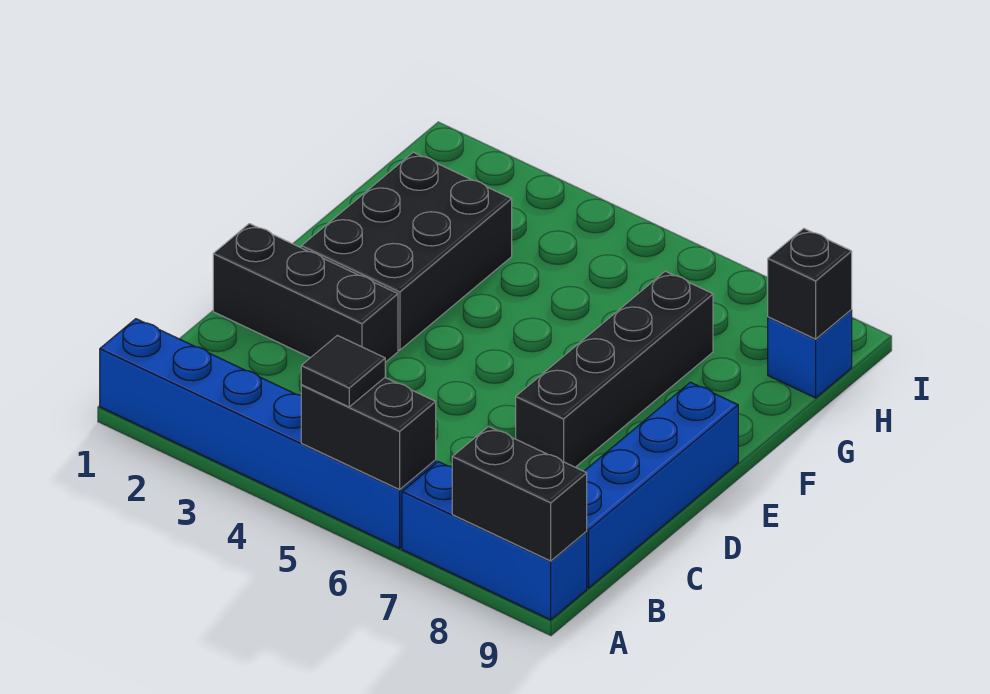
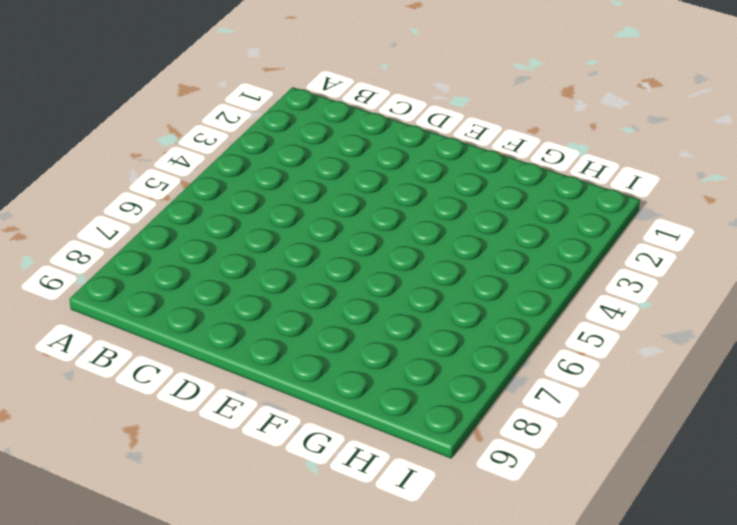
none -> blue 1x6 brick [100,319,436,548]
none -> blue 1x3 brick [402,462,587,620]

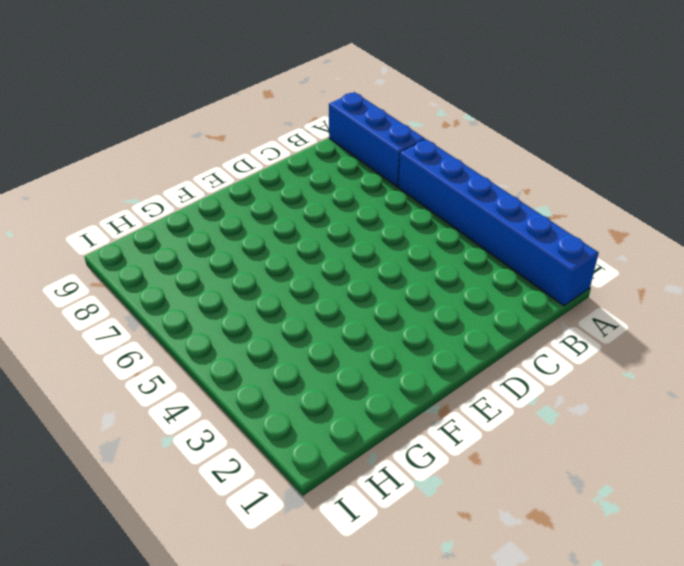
none -> blue 1x4 brick [584,382,738,588]
none -> black 1x3 brick [213,224,398,362]

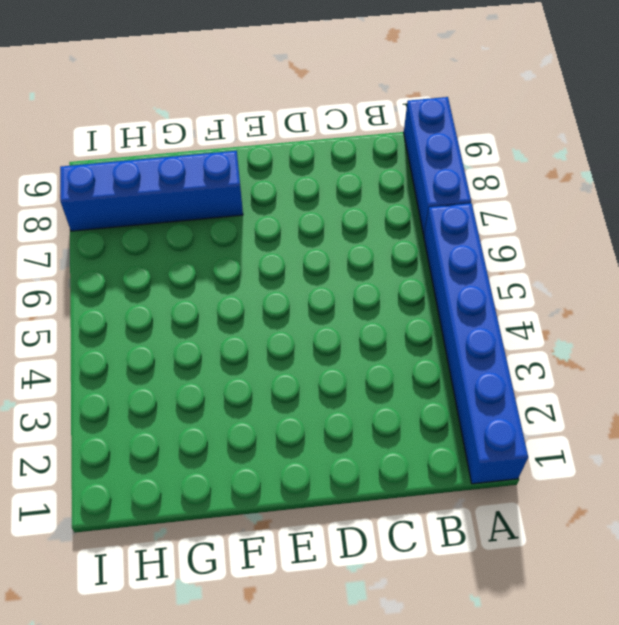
blue 1x4 brick [60,151,243,231] -> blue 1x4 brick moved to [584,382,738,588]
none -> black 1x3 brick [213,224,398,362]
none -> black 1x4 brick [516,271,713,467]

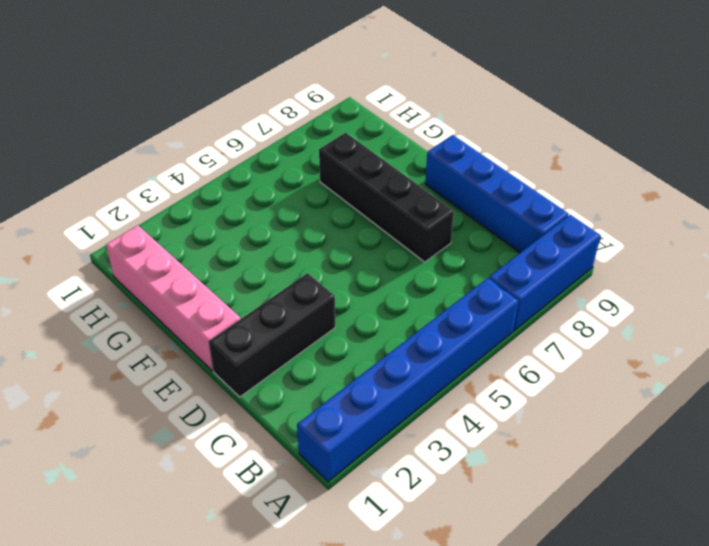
pink 1x4 brick [106,225,240,371] -> none
none -> black 2x3 brick [301,152,512,350]
none -> blue 1x1 brick [768,310,852,398]

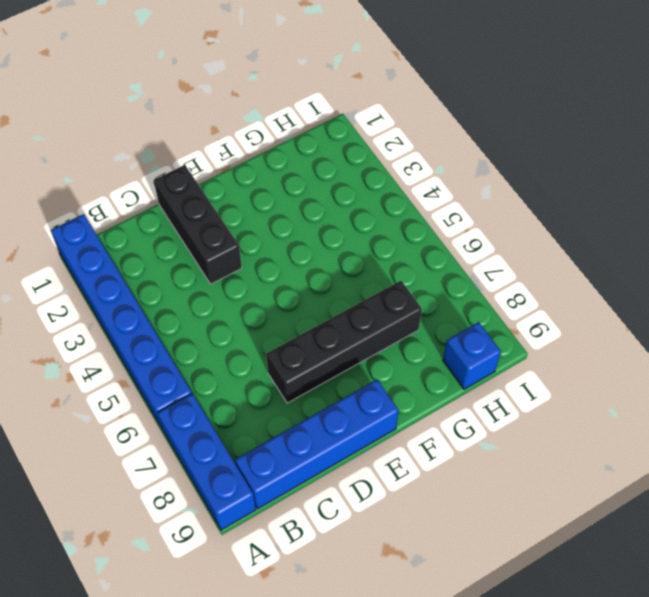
none -> black 2x3 brick [301,152,512,350]
none -> black 1x2 brick [301,378,436,490]

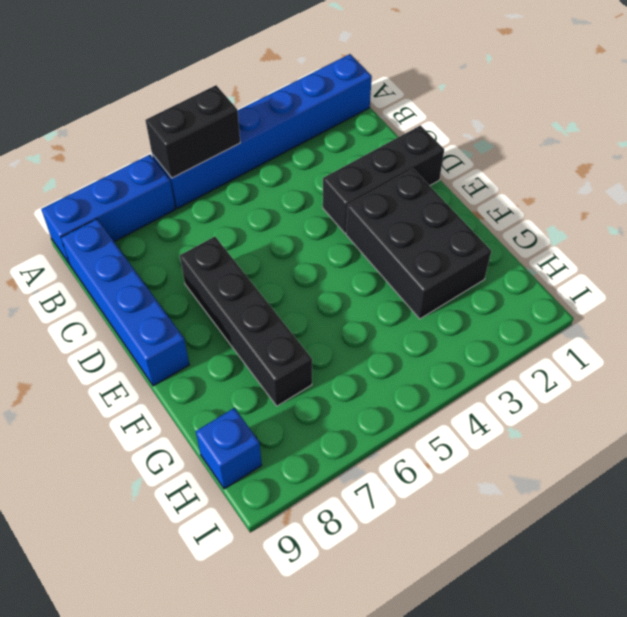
none -> black 1x2 brick [452,426,587,561]
none -> black 1x1 brick [768,229,852,339]

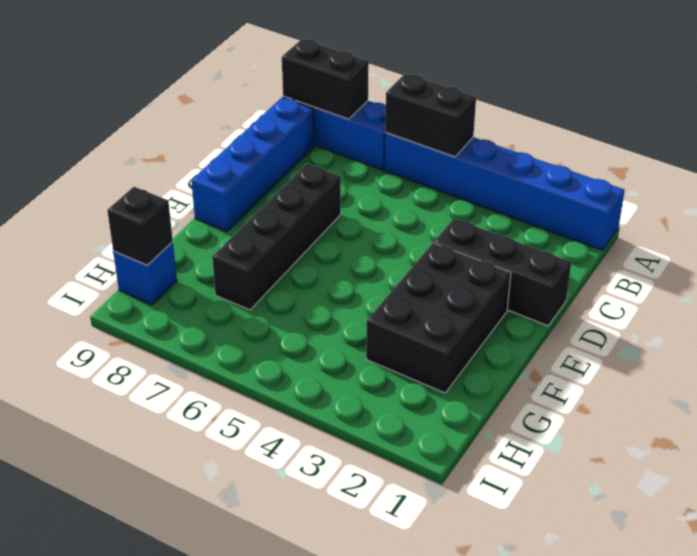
none -> black 1x1 tile [301,335,385,407]

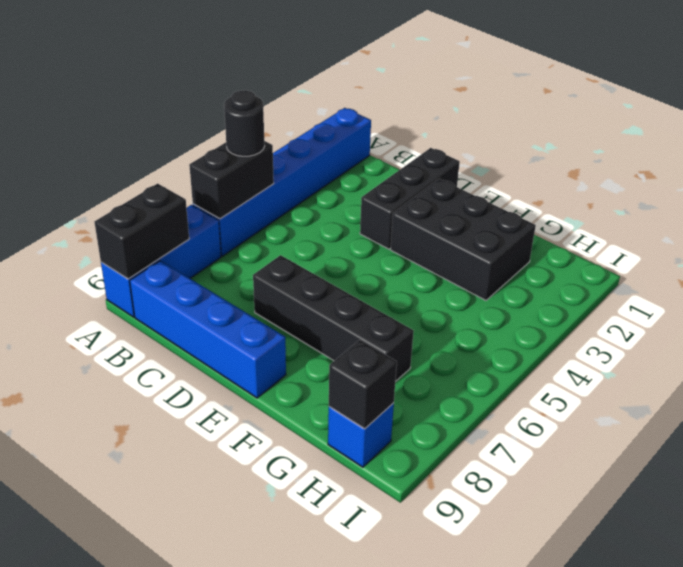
black 1x1 round brick [224,90,265,156] -> black 1x1 tile [301,335,385,407]

